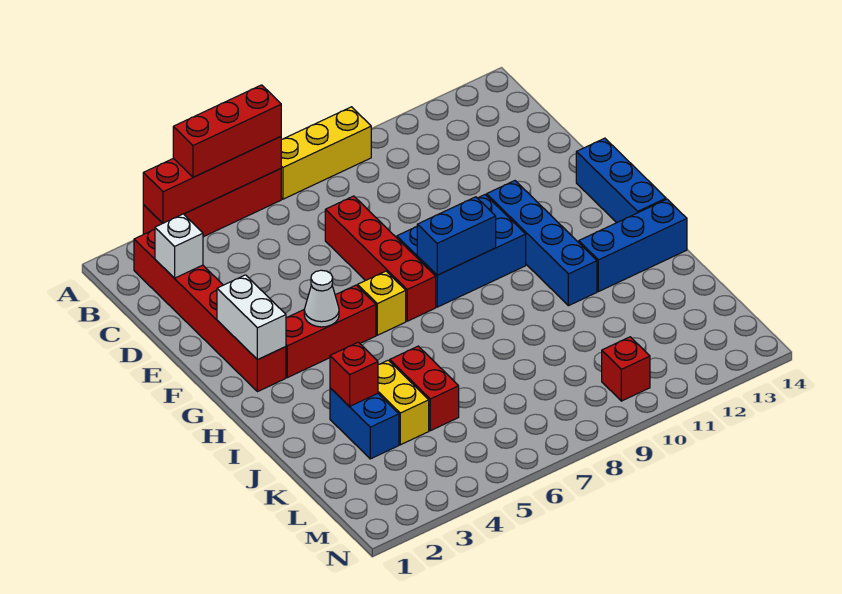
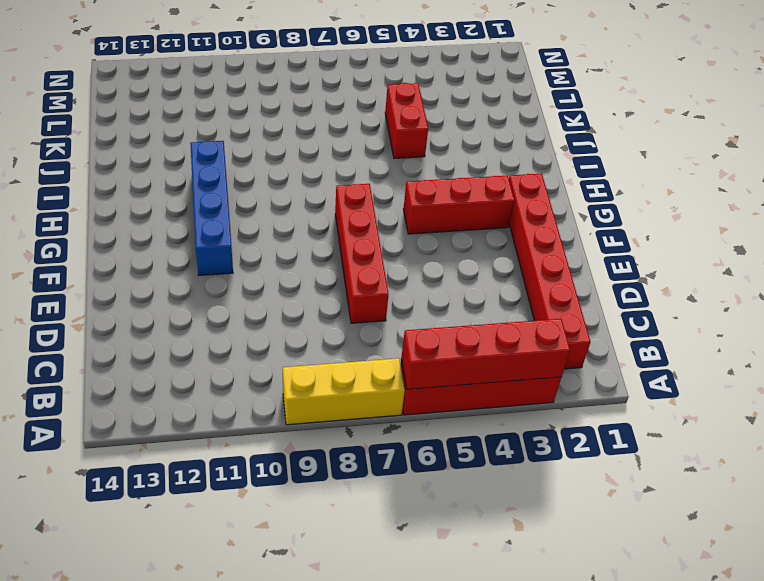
none -> blue 2x3 brick [397,195,526,307]
none -> blue 1x3 brick [576,138,666,223]
none -> yellow 1x1 brick [358,271,406,335]

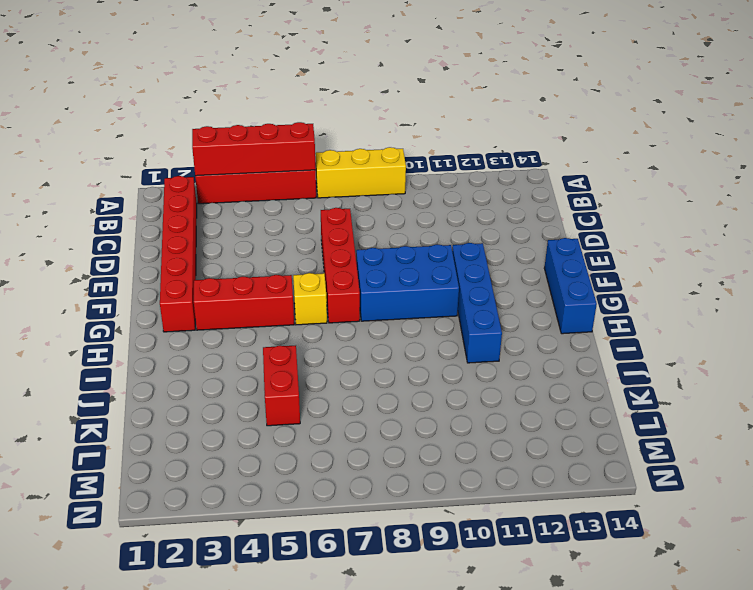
none -> blue 1x3 brick [579,199,687,292]
none -> blue 1x2 brick [330,388,399,459]
none -> yellow 1x2 brick [378,360,429,445]

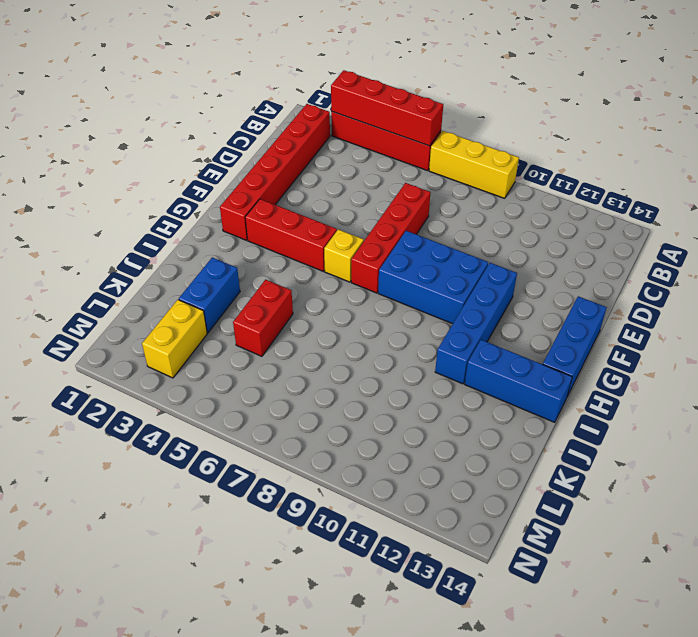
yellow 1x2 brick [142,300,207,378] -> yellow 1x2 brick moved to [378,360,429,445]
none -> red 1x1 brick [602,337,650,401]
none -> white 1x1 brick [155,214,203,278]
none -> white 1x2 brick [217,275,286,360]

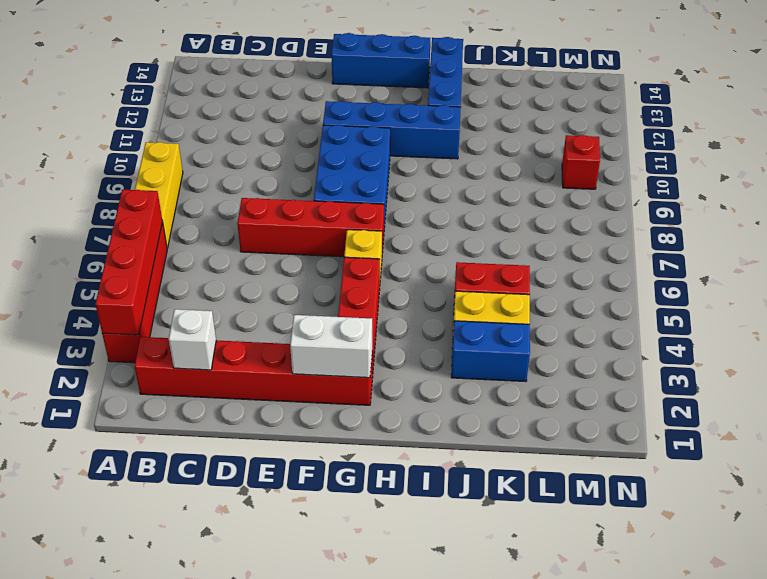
none -> white 1x1 cone [304,270,339,327]
none -> blue 1x2 brick [417,197,496,275]
none -> red 1x1 brick [330,342,378,407]

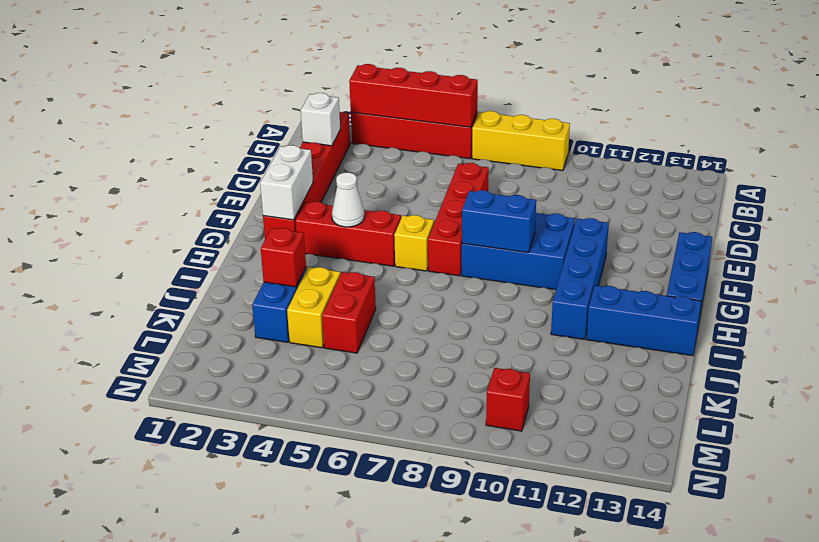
none -> red 1x3 brick [173,85,281,177]

